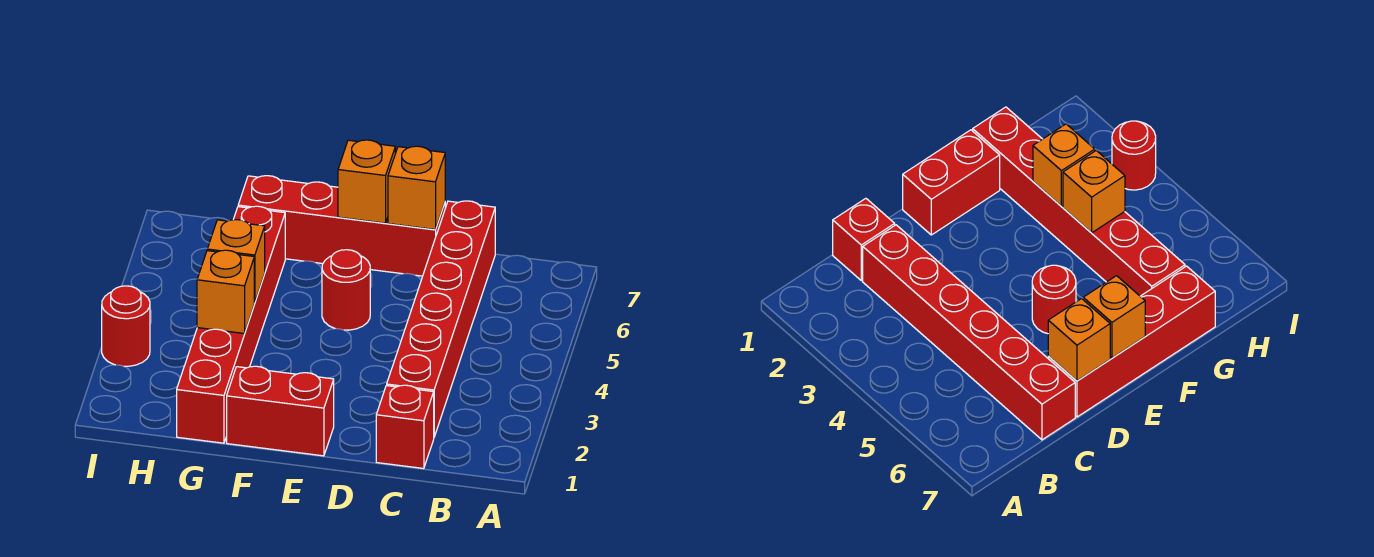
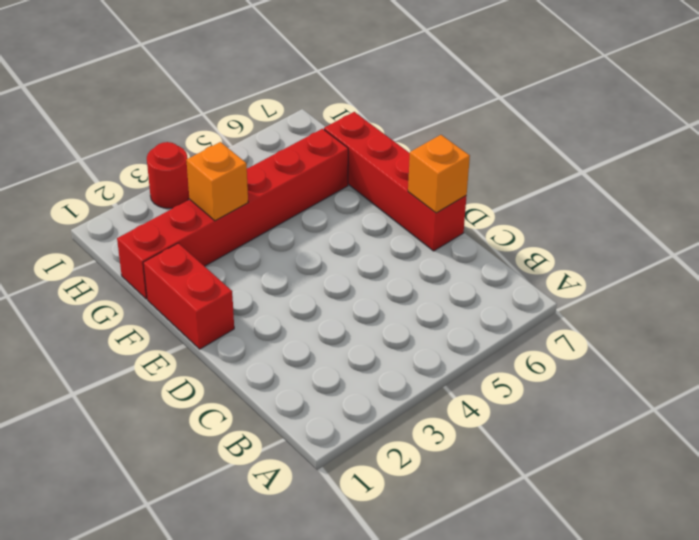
none -> red 1x1 brick [376,385,434,469]
none -> red 1x6 brick [387,201,495,437]

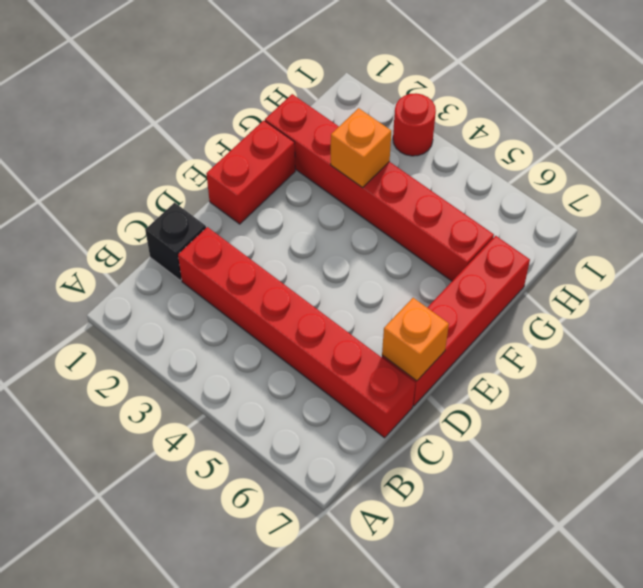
black 1x1 brick [145,203,206,280] -> red 1x1 brick [376,385,434,469]
none -> red 1x1 round brick [322,250,370,330]
none -> orange 1x1 brick [338,140,395,223]

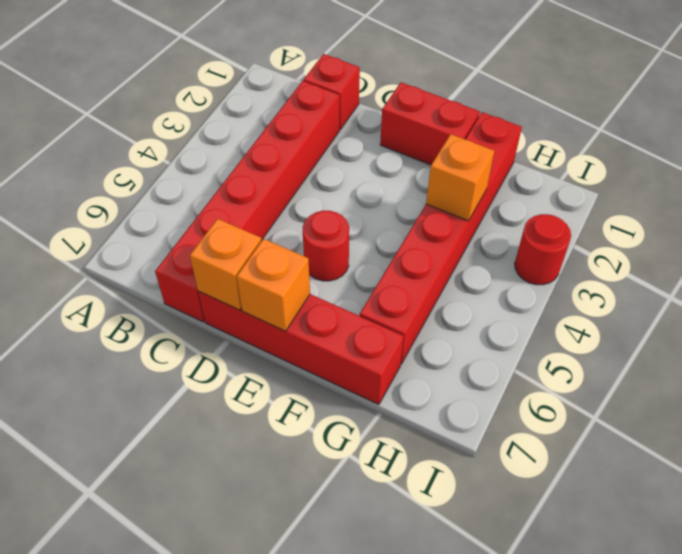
none -> orange 1x1 brick [207,220,265,303]

